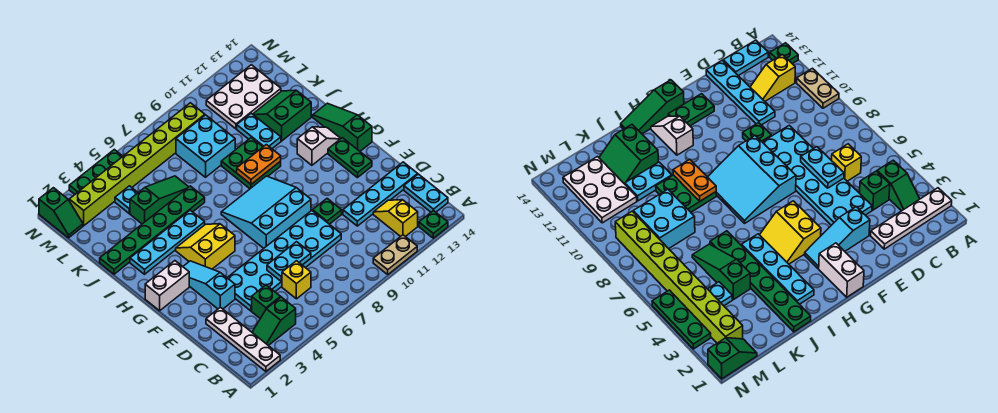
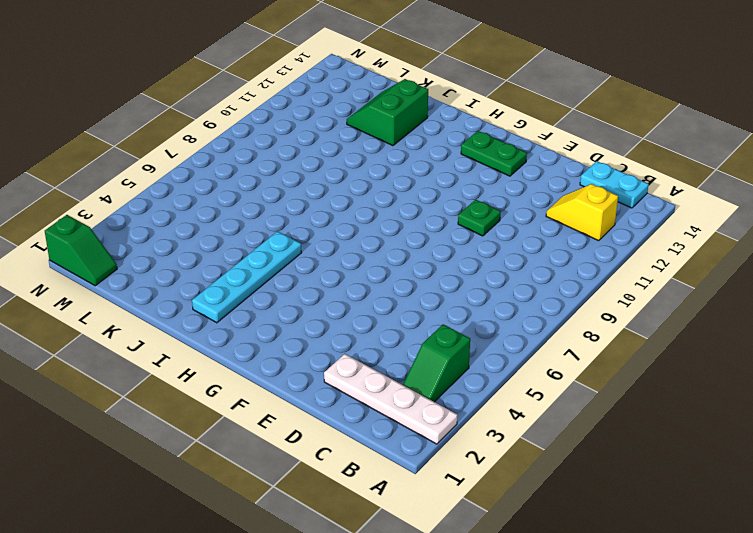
none -> tan 1x2 plate [373,235,417,274]
none -> green 1x1 plate [419,210,448,238]
none -> green 1x1 brick [252,285,281,318]
none -> yellow 1x1 brick [282,261,311,299]

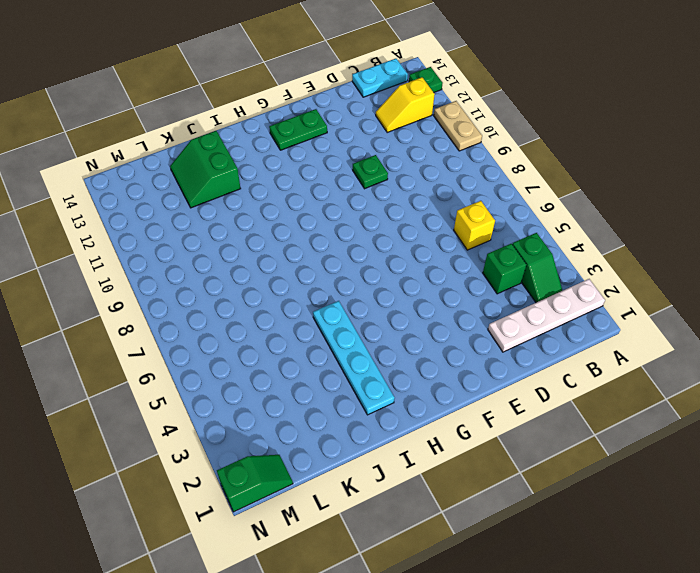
none -> cyan 2x6 plate [227,211,341,311]
none -> cyan 1x4 plate [343,162,418,226]
none -> cyan 1x3 slope [183,261,235,309]
none -> cyan 3x3 slope [221,176,311,248]

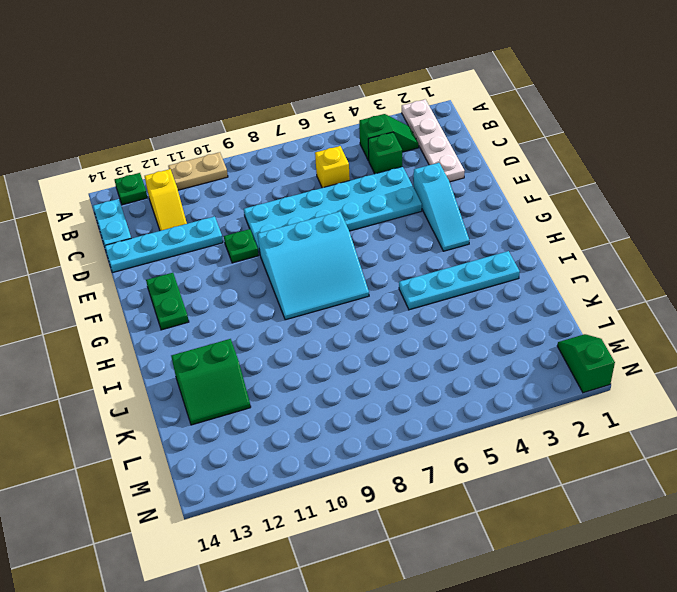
none -> white 1x2 brick [145,261,189,311]
none -> yellow 2x2 slope [176,224,235,269]
none -> green 1x3 slope [313,103,372,151]
none -> white 1x2 slope [297,127,341,165]

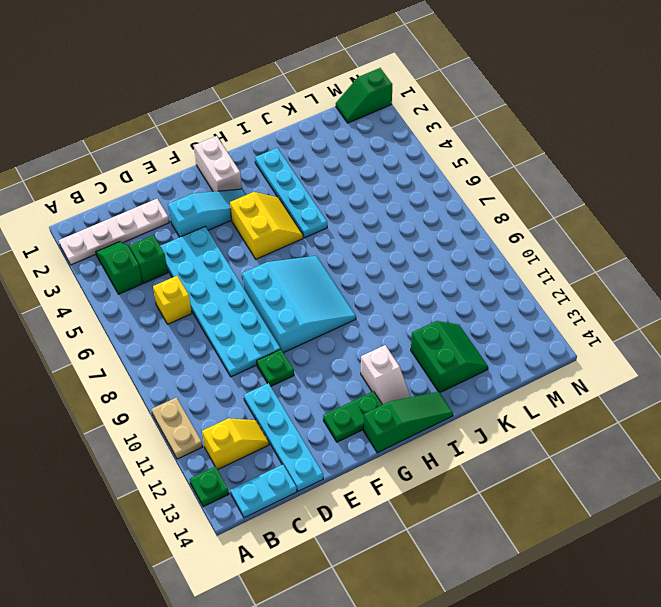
none -> green 2x2 plate [221,138,281,189]
none -> green 1x6 plate [100,186,205,274]
none -> cyan 1x2 plate [237,113,281,149]
none -> green 1x3 slope [130,176,188,224]

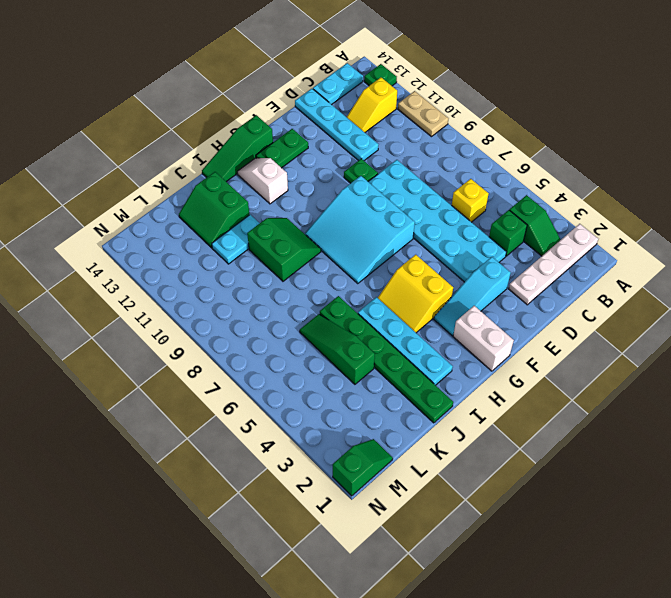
green 2x2 slope [247,218,321,281] -> green 2x2 plate [221,138,281,189]
none -> cyan 2x2 brick [176,115,235,177]
none -> cyan 1x1 plate [115,186,138,214]
none -> white 2x3 plate [206,65,281,129]
none -> lime 1x8 brick [69,103,205,226]

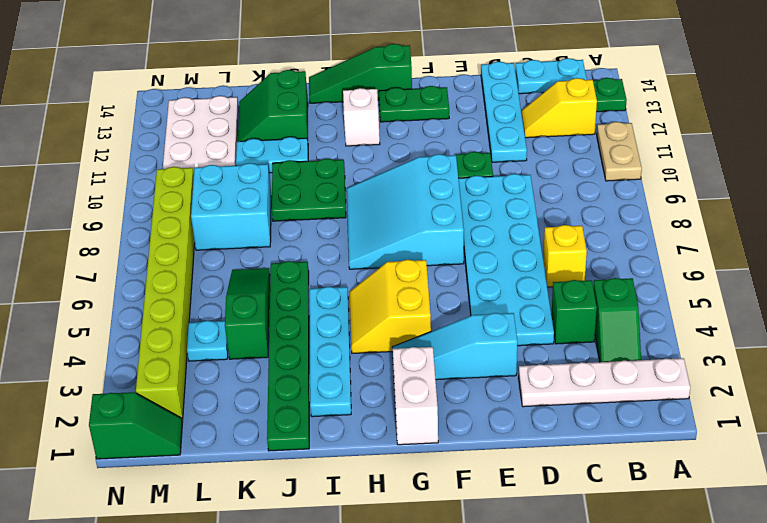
none -> green 1x3 plate [69,149,123,194]
none -> cyan 1x2 plate [267,242,311,282]
none -> orange 1x2 plate [237,145,281,184]

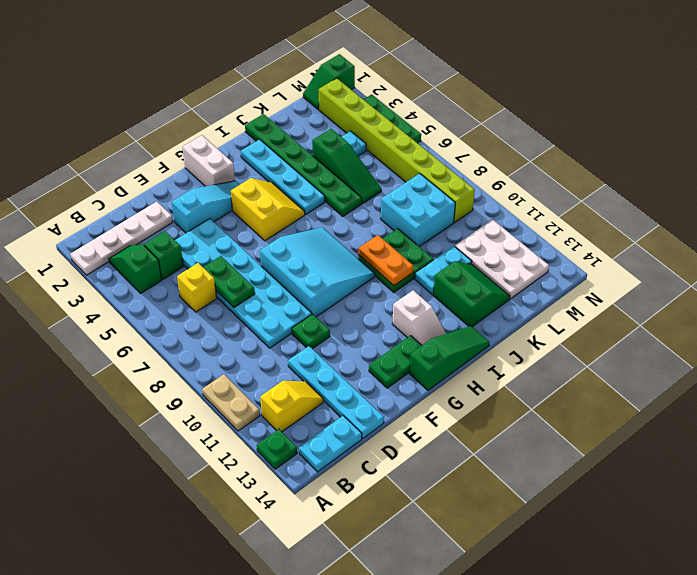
green 1x2 plate [203,256,255,307] -> cyan 1x2 plate [267,242,311,282]

